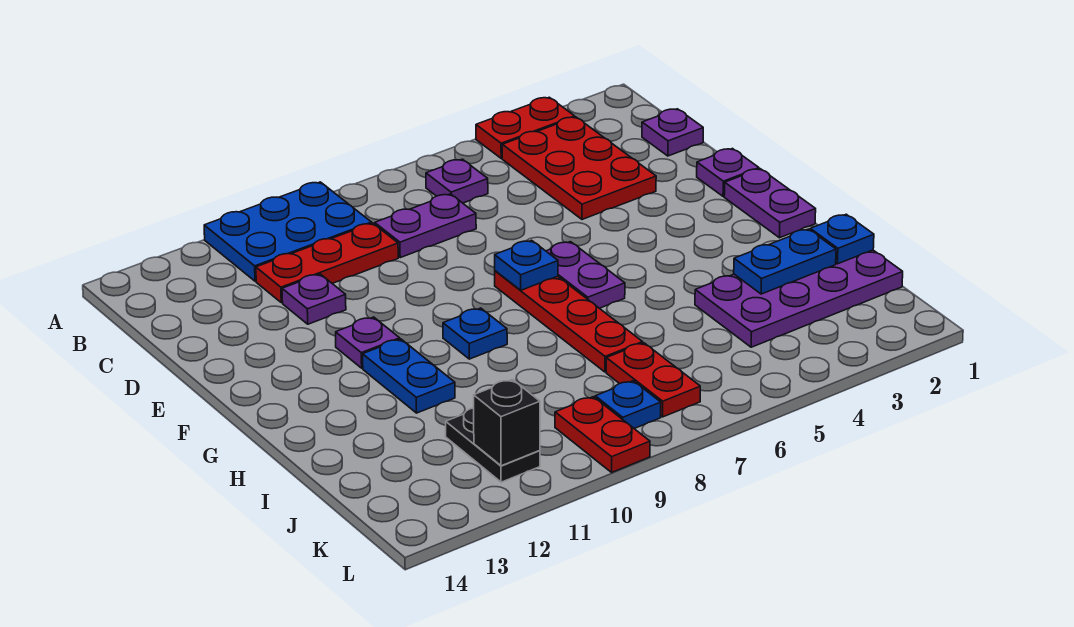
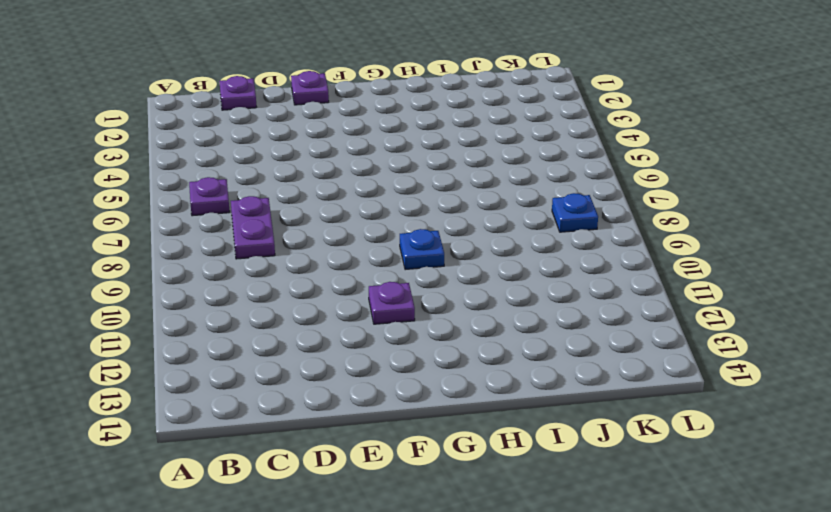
none -> red 1x2 plate [476,97,575,158]
none -> blue 2x3 plate [204,182,372,281]
none -> red 2x3 plate [502,117,656,219]

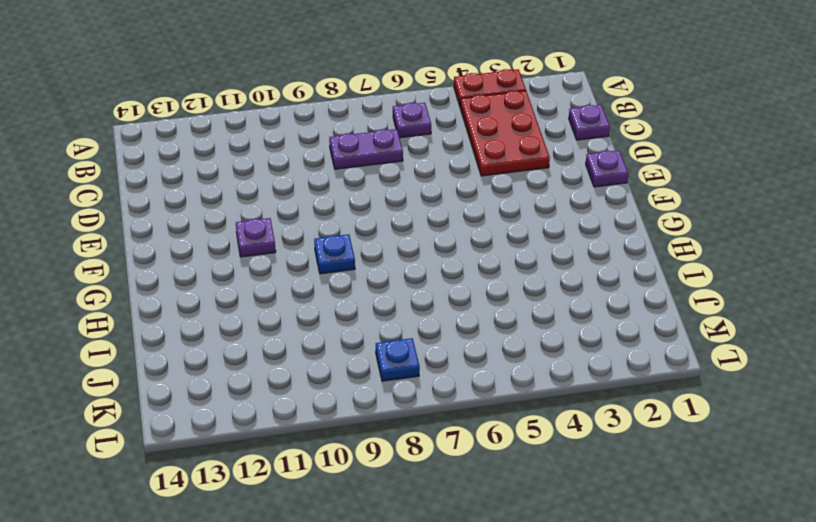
none -> blue 2x3 plate [204,182,372,281]
none -> red 1x3 plate [256,223,398,303]
none -> purple 1x1 plate [282,274,346,324]

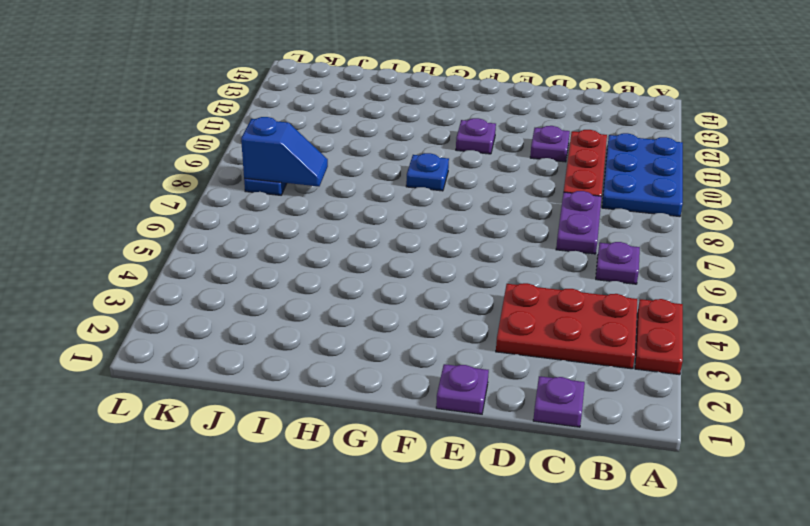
blue 1x2 slope [241,117,328,186] -> none
none -> purple 1x2 plate [724,169,816,238]
none -> purple 1x2 plate [546,242,625,308]
none -> red 1x4 plate [495,271,643,372]

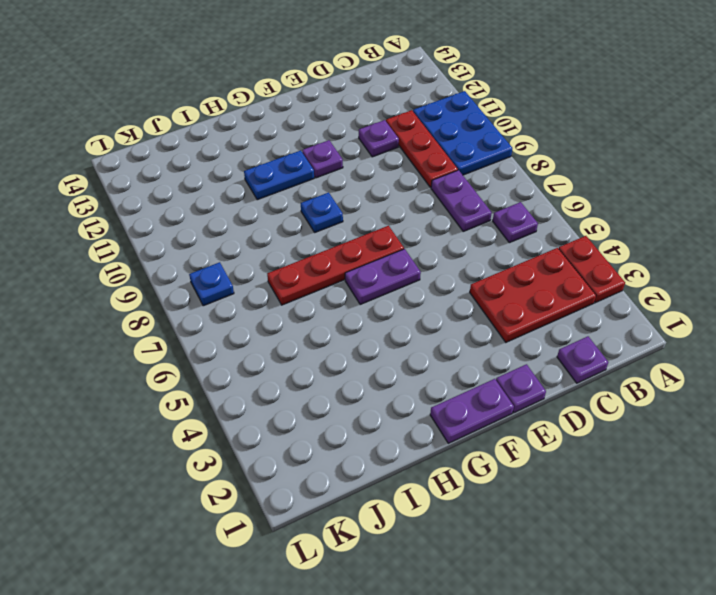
none -> purple 2x4 plate [695,250,903,347]
none -> red 1x2 plate [606,343,700,417]
none -> black 1x2 plate [446,408,540,482]

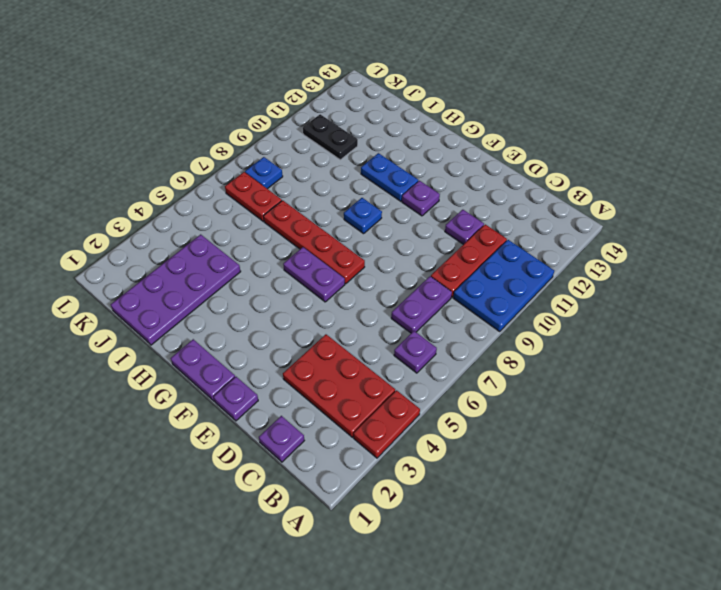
none -> red 1x2 plate [555,397,650,473]
none -> blue 1x1 plate [495,240,558,290]
none -> blue 1x1 plate [810,214,874,264]

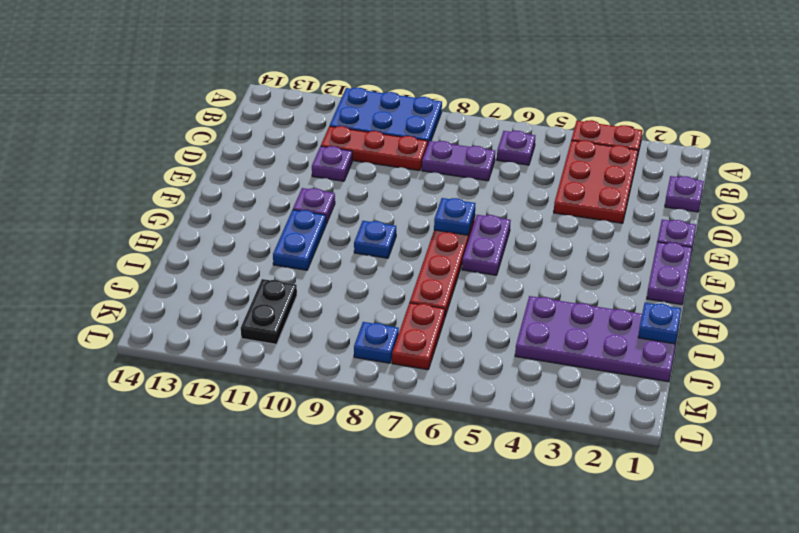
none -> red 1x2 plate [555,397,650,473]
none -> blue 1x2 plate [734,229,836,294]
none -> black 1x1 brick [474,380,540,466]

